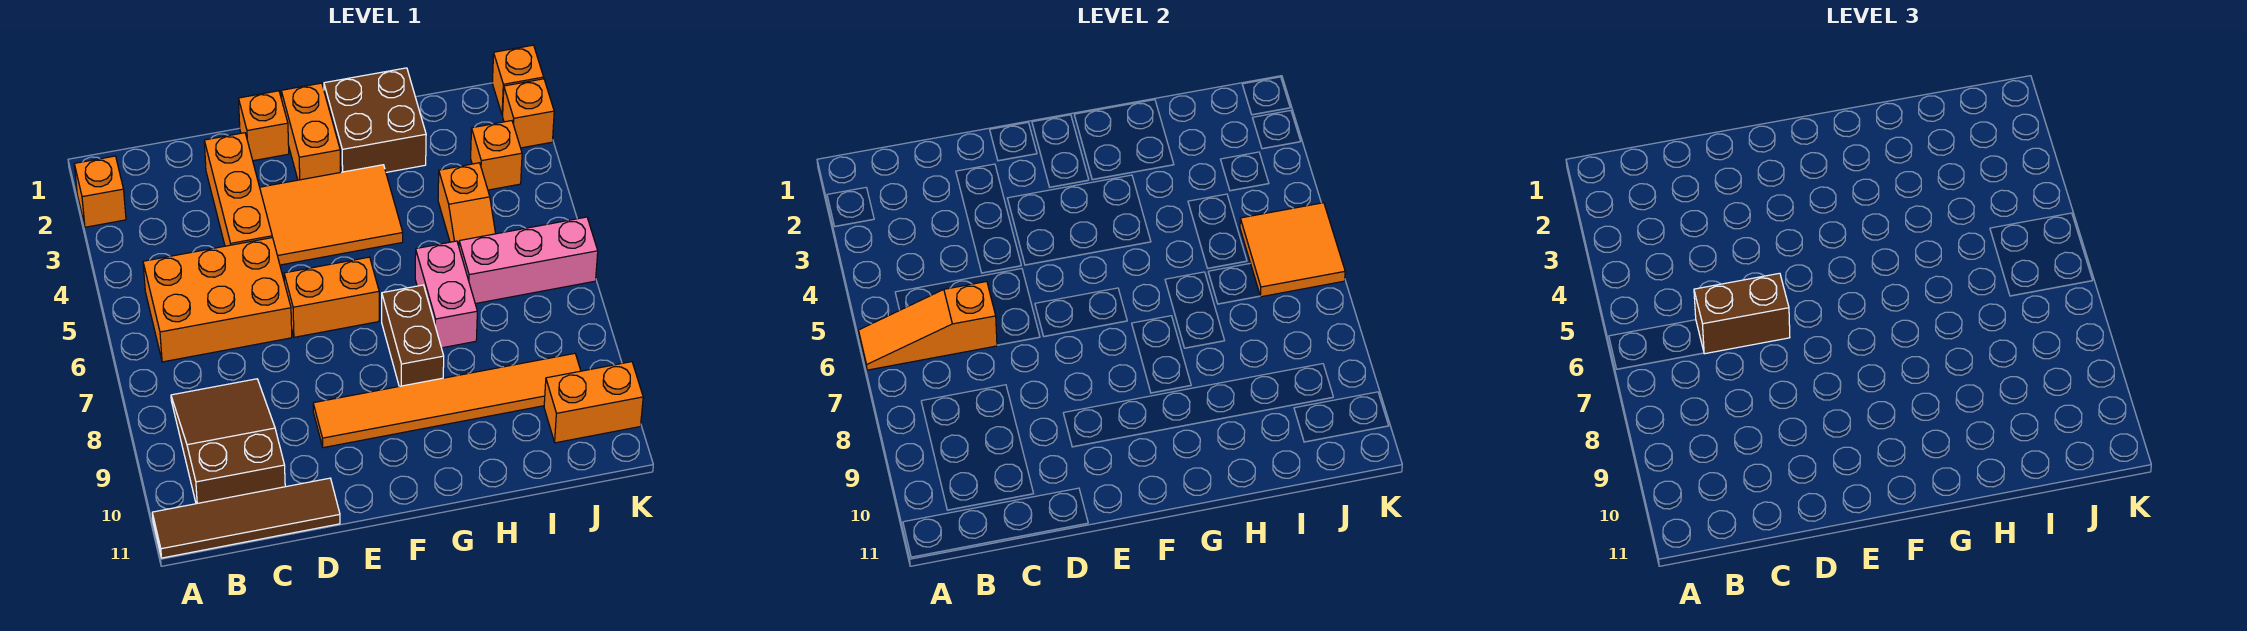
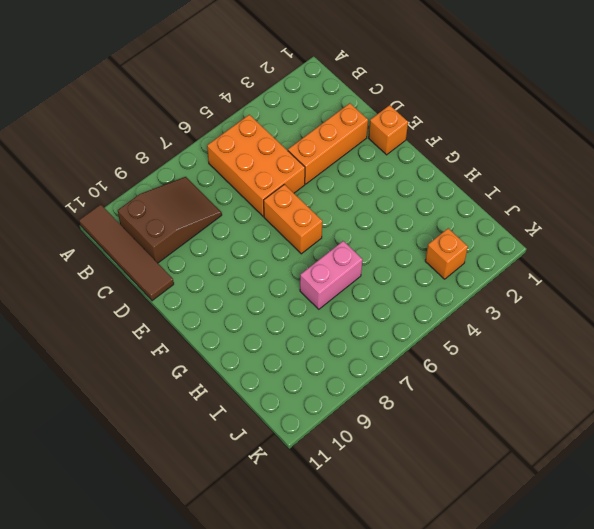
none -> orange 1x1 brick [74,156,126,227]
none -> orange 2x3 tile [260,165,403,265]
none -> orange 1x6 tile [313,353,581,448]

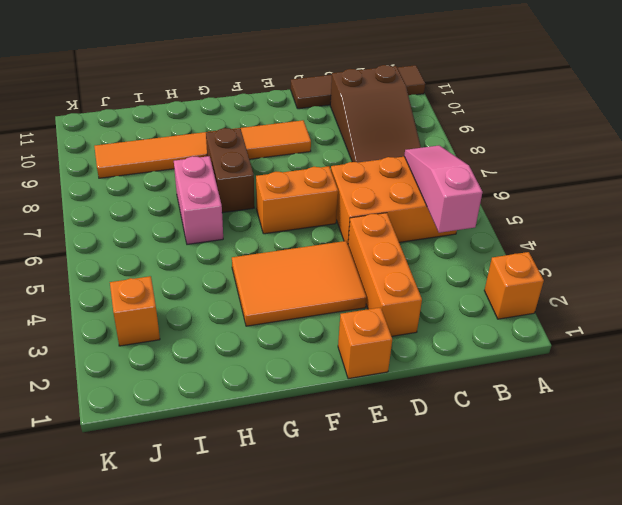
pink 1x3 slope [404,145,483,233] -> orange 1x3 slope [859,282,997,370]
none -> orange 1x2 brick [281,83,341,180]
none -> brown 2x2 brick [324,68,426,172]
none -> orange 1x2 slope [438,163,496,246]

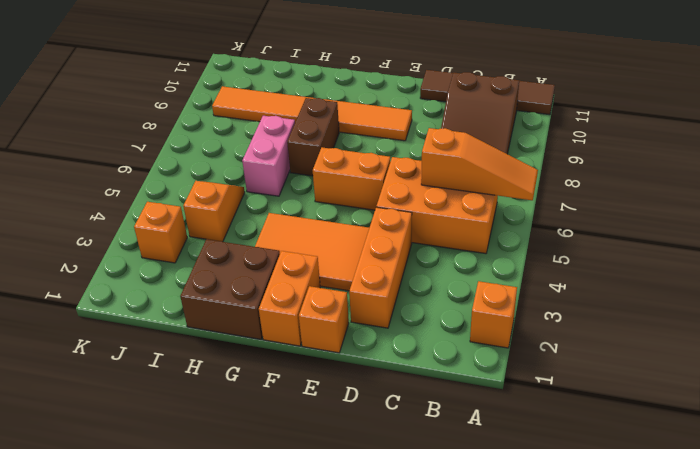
none -> pink 1x3 brick [459,217,598,304]
none -> orange 1x2 brick [544,362,643,443]
none -> orange 1x1 brick [492,45,544,116]

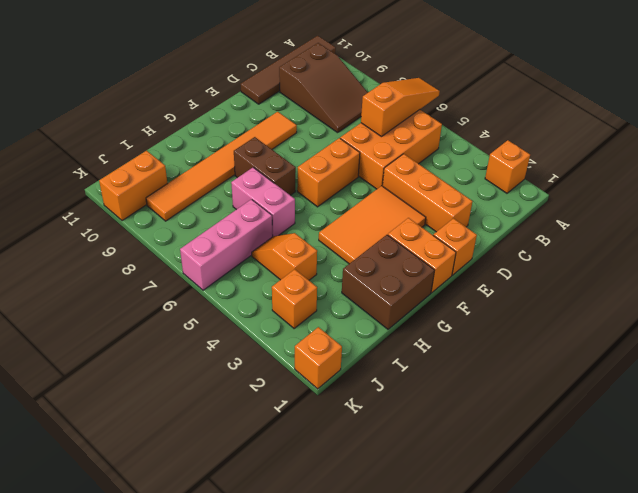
none -> orange 1x1 brick [503,79,554,148]
none -> orange 2x2 tile [1240,203,1345,297]
none -> brown 1x2 brick [1694,273,1790,354]

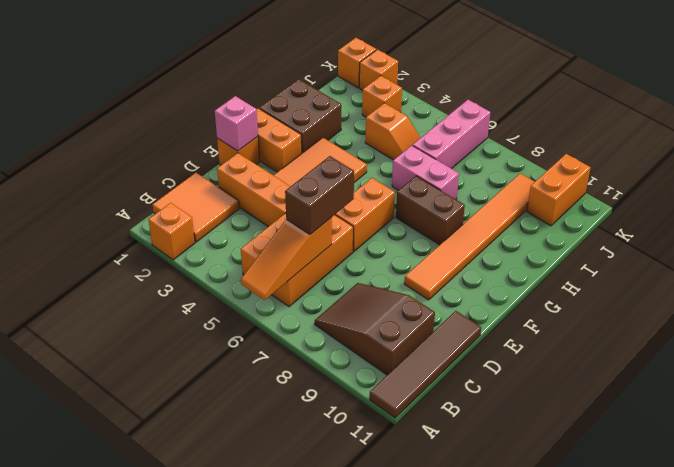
orange 2x2 tile [153,173,239,242] -> orange 2x2 tile moved to [1240,203,1345,297]
pink 1x1 brick [215,96,258,151] -> none

